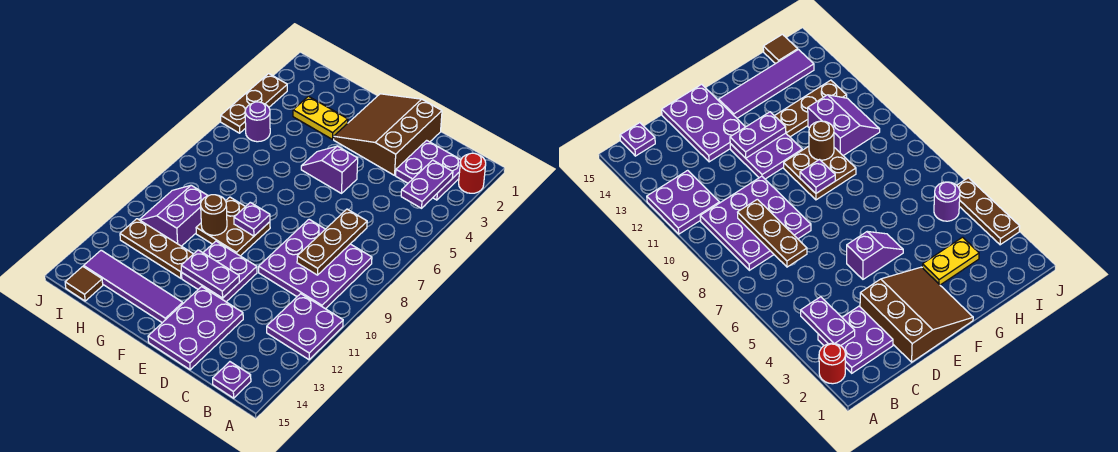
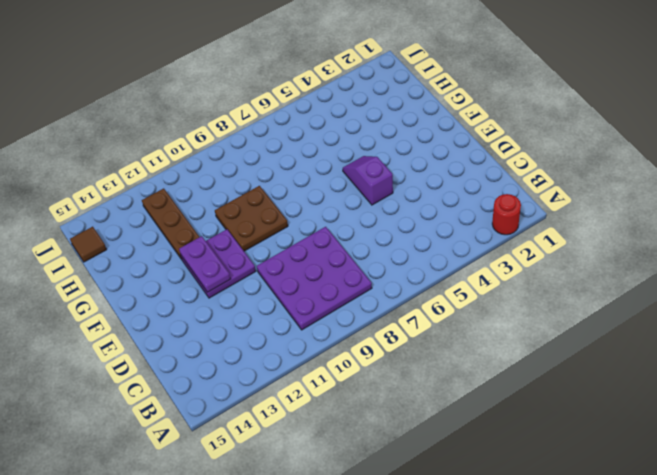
none -> purple 2x2 plate [267,294,343,360]
none -> purple 2x2 plate [396,140,461,200]
none -> purple 1x1 plate [213,362,251,398]

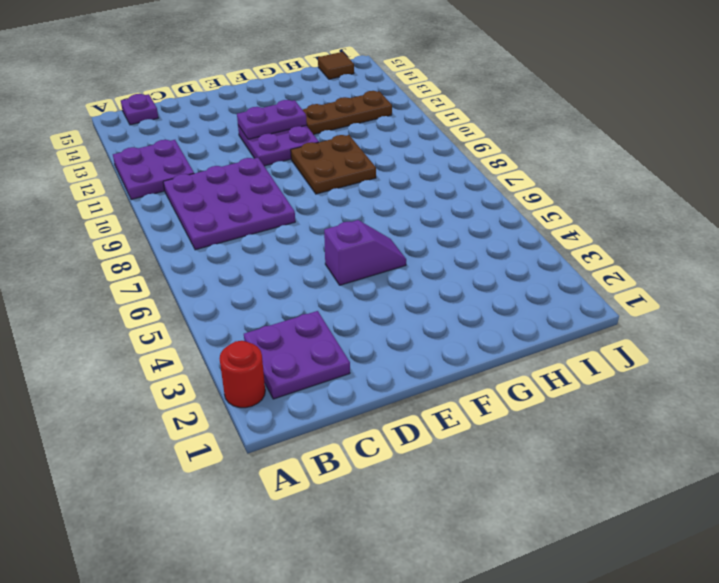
none -> brown 3x3 slope [334,94,442,175]
none -> purple 2x3 plate [148,287,243,370]
none -> purple 1x4 tile [84,250,183,323]

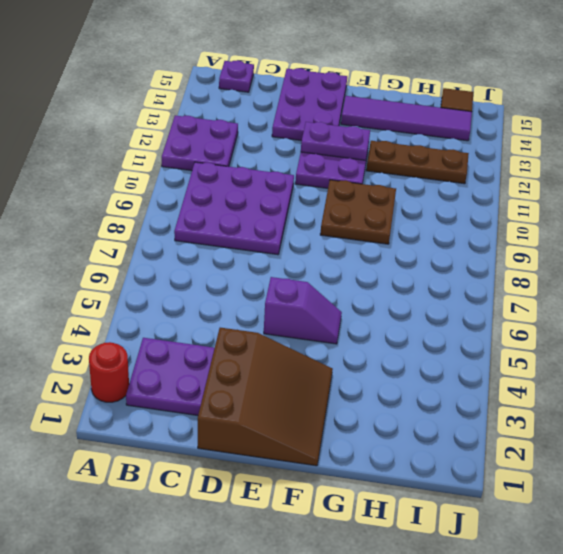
none -> yellow 1x2 plate [293,96,348,139]
none -> purple 2x2 slope [139,185,208,246]
none -> purple 1x1 round brick [245,102,270,142]

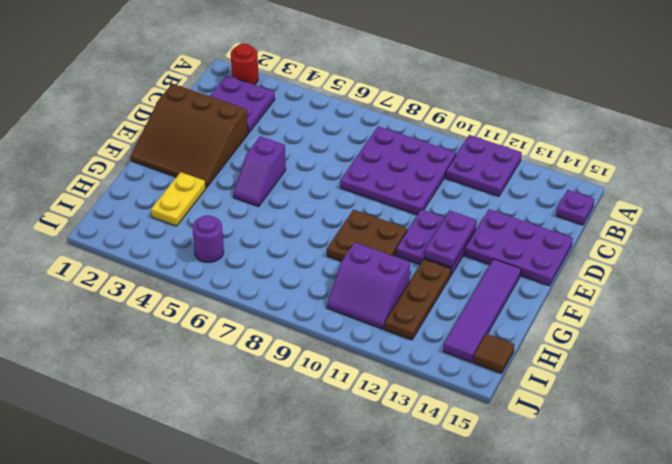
none -> brown 1x3 plate [221,74,287,133]
none -> purple 1x2 plate [401,160,453,208]
none -> brown 1x3 plate [297,209,367,275]

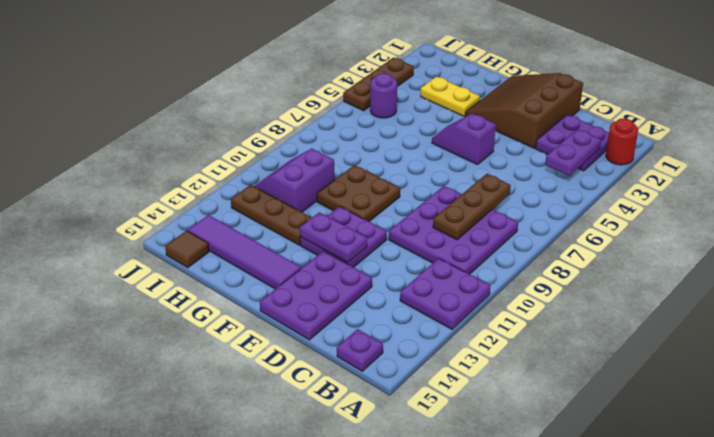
none -> purple 1x1 plate [234,202,270,236]
none -> brown 1x1 round brick [201,195,227,235]

